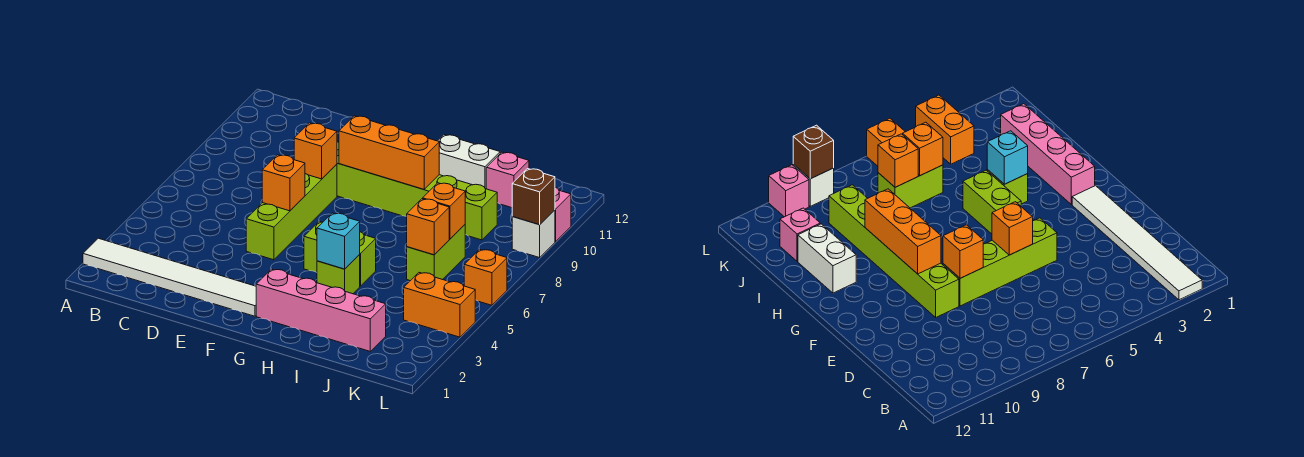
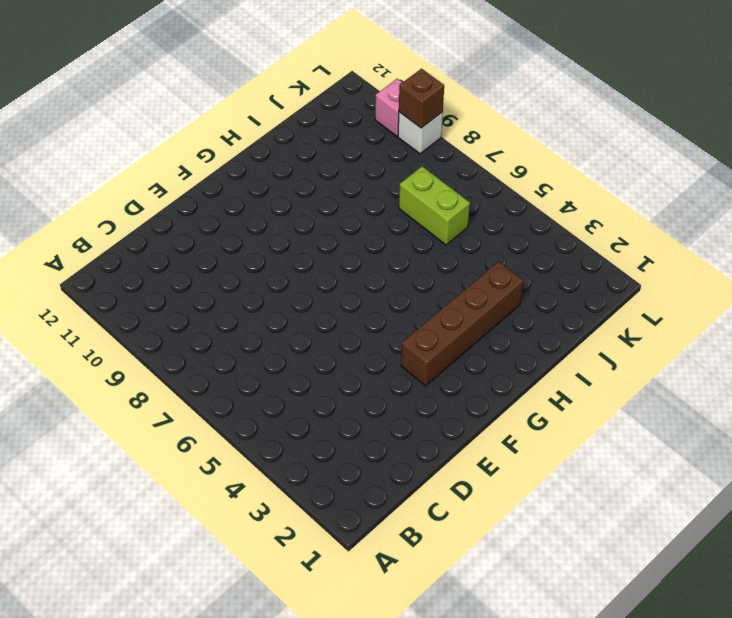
brown 1x4 brick [401,262,523,386] -> none
none -> white 1x6 tile [83,238,256,316]
none -> lime 1x4 brick [246,164,337,260]
none -> lime 1x6 brick [337,142,497,240]

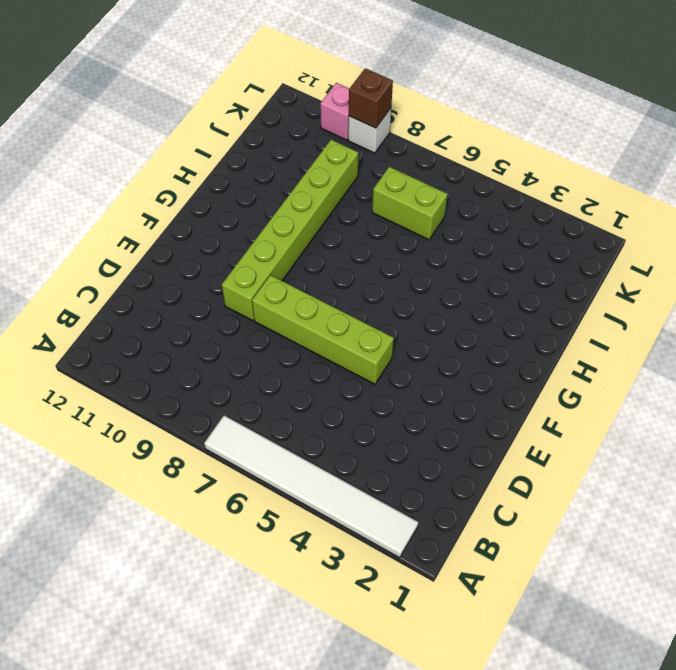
white 1x6 tile [204,415,418,558] -> white 1x6 tile turned to [83,238,256,316]
none -> pink 1x4 brick [256,269,386,351]
none -> lime 1x2 brick [304,221,376,286]
none -> lime 1x1 brick [317,255,360,294]

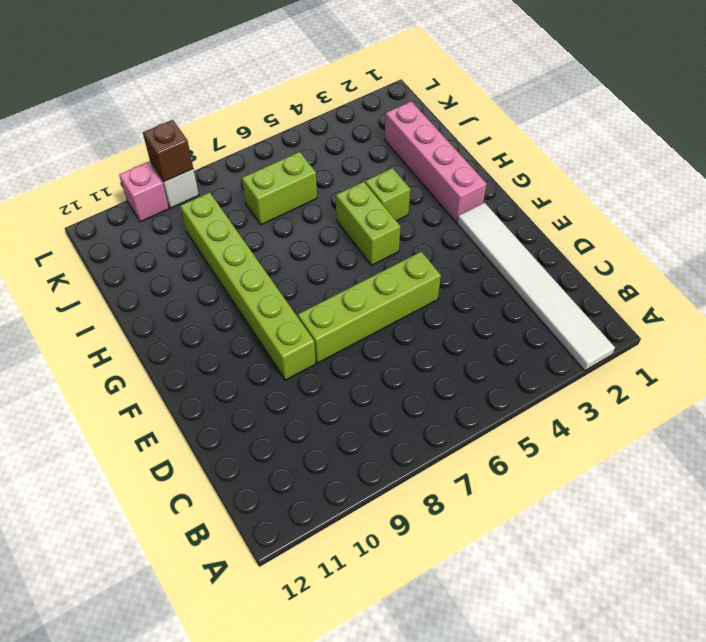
none -> white 1x2 brick [438,135,500,189]
none -> pink 1x1 brick [486,152,529,208]
none -> orange 1x2 brick [404,273,475,337]

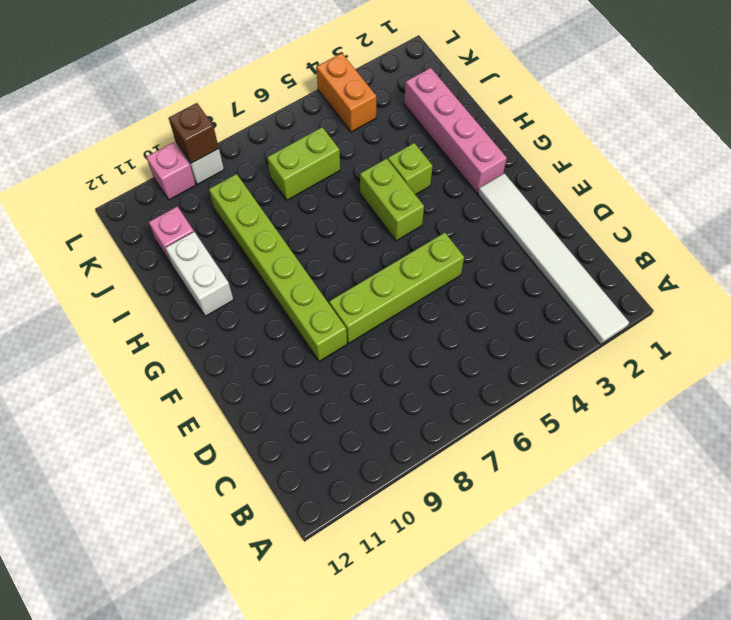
none -> orange 1x1 brick [464,249,507,305]
none -> orange 1x1 brick [262,155,305,211]
none -> orange 1x1 brick [294,123,337,179]

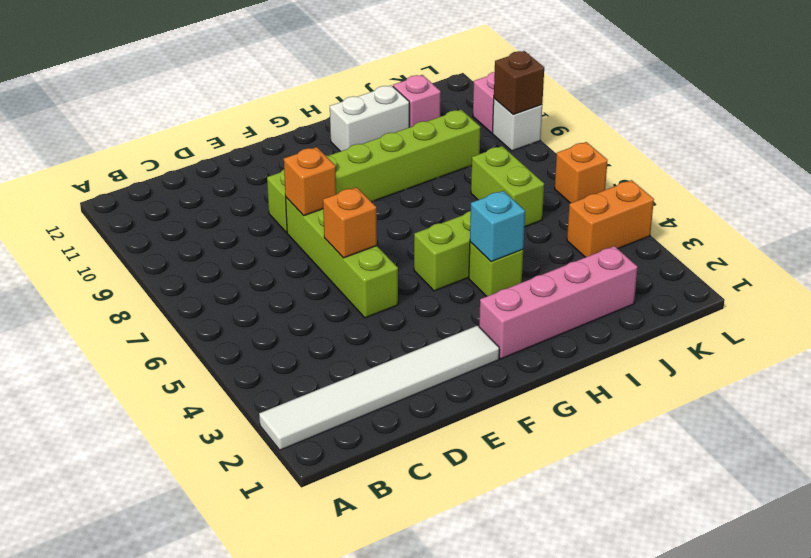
none -> orange 1x3 brick [339,116,439,189]
none -> orange 1x1 brick [407,199,449,255]
none -> orange 1x1 brick [423,183,465,239]

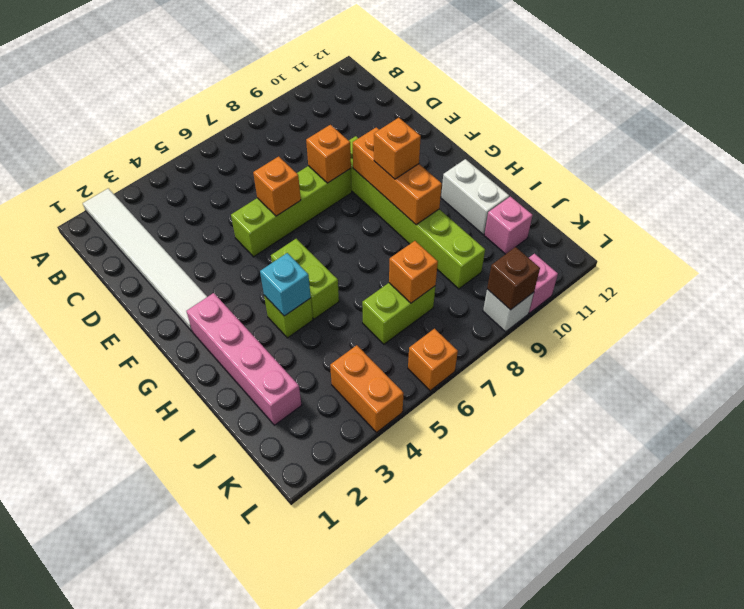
orange 1x1 brick [374,118,421,179] -> orange 1x1 brick moved to [407,199,449,255]

